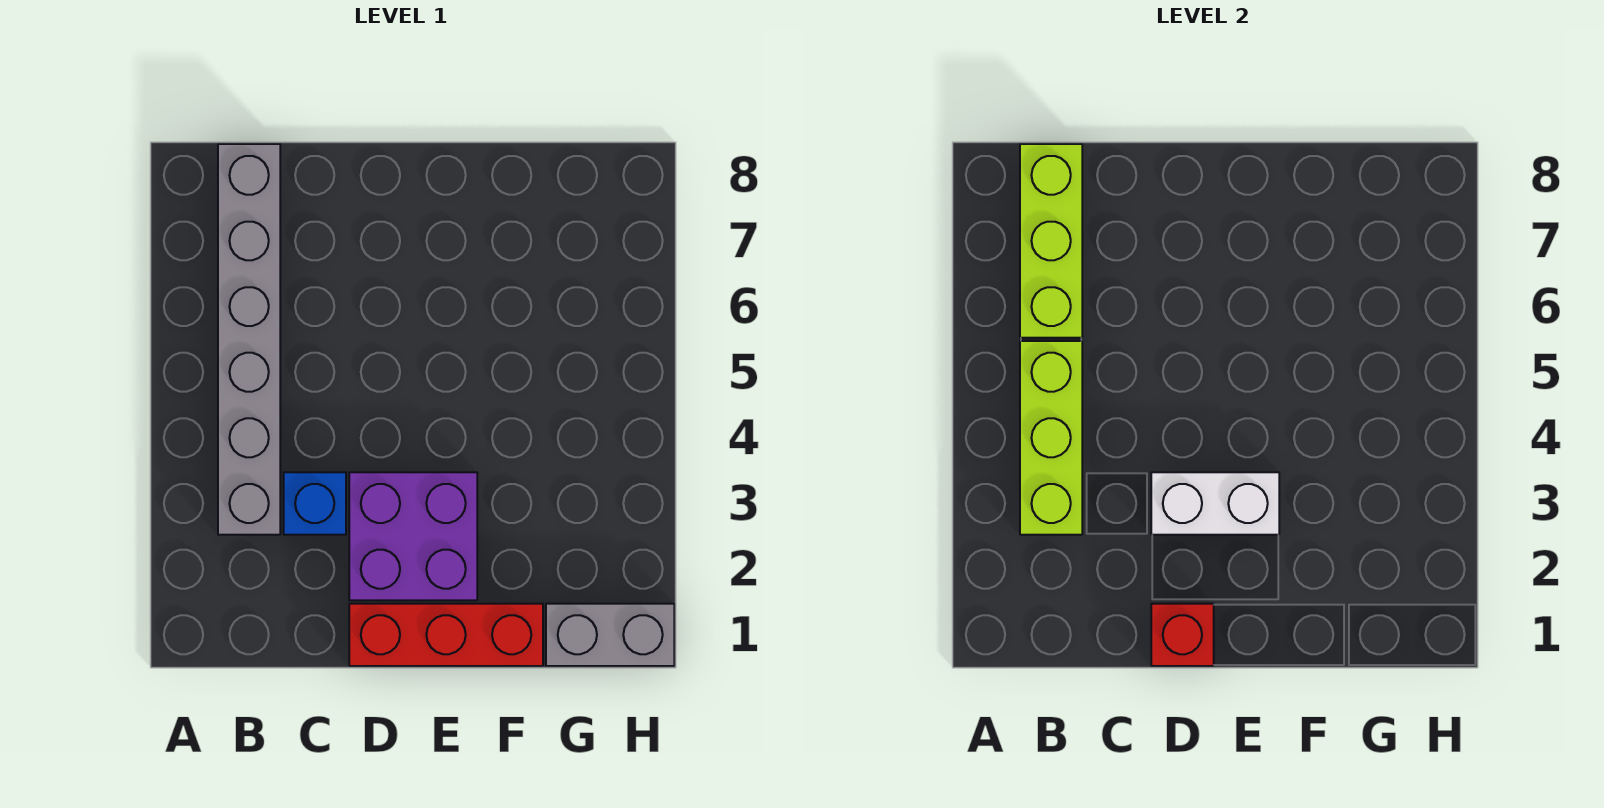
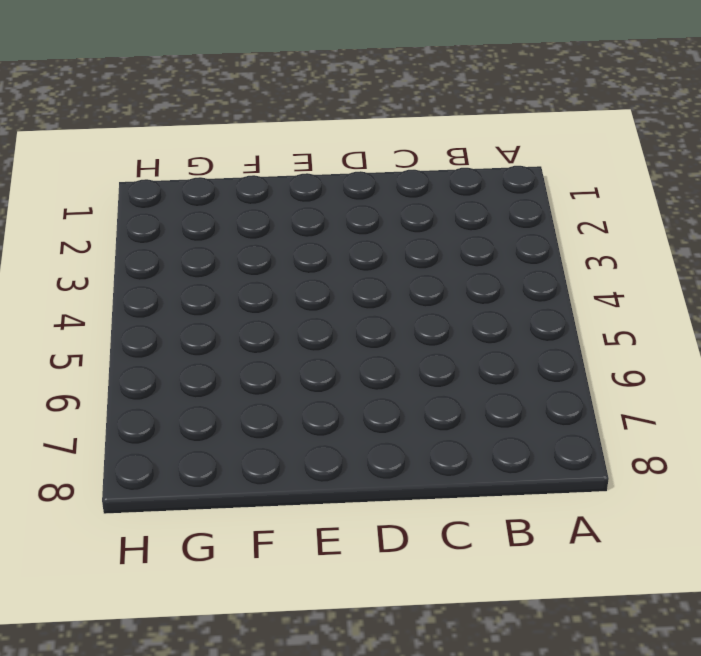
none -> grey 1x6 brick [218,144,280,535]
none -> blue 1x1 brick [284,472,346,535]

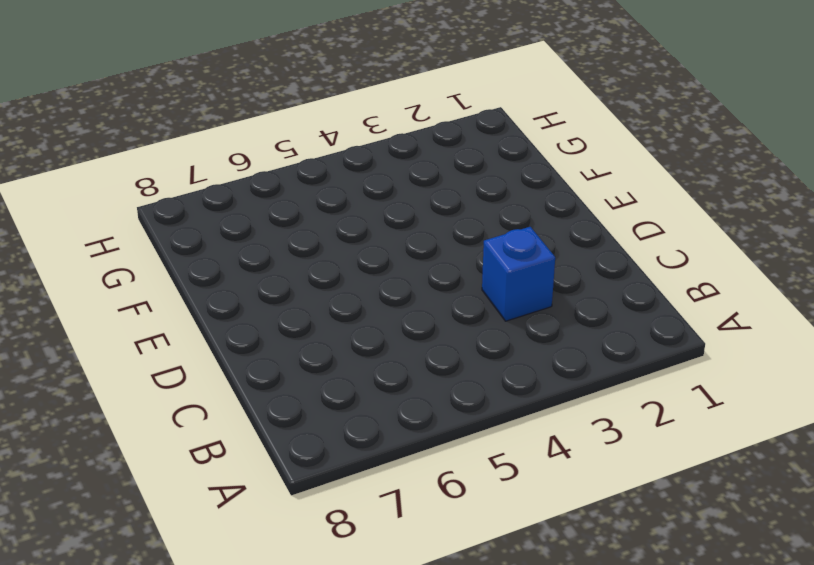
none -> grey 1x6 brick [218,144,280,535]
none -> red 1x3 brick [349,604,543,666]

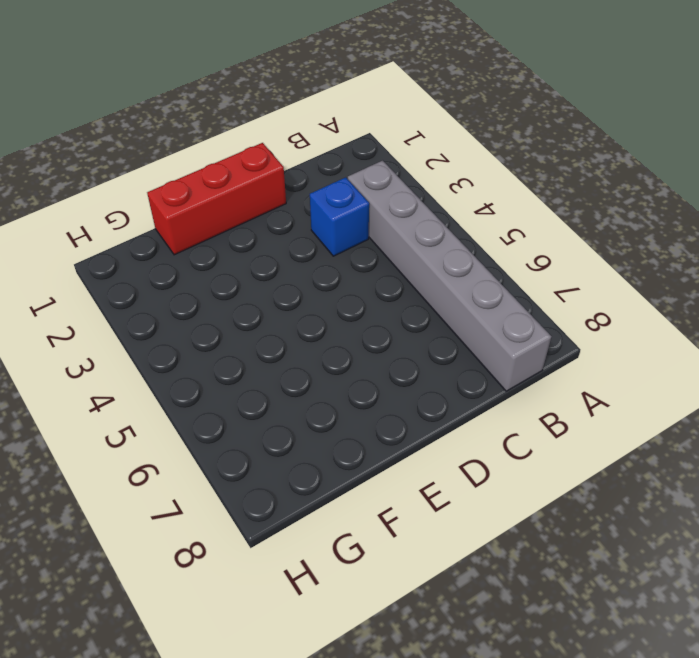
none -> purple 2x2 brick [349,472,477,600]
none -> grey 1x2 brick [546,604,674,666]

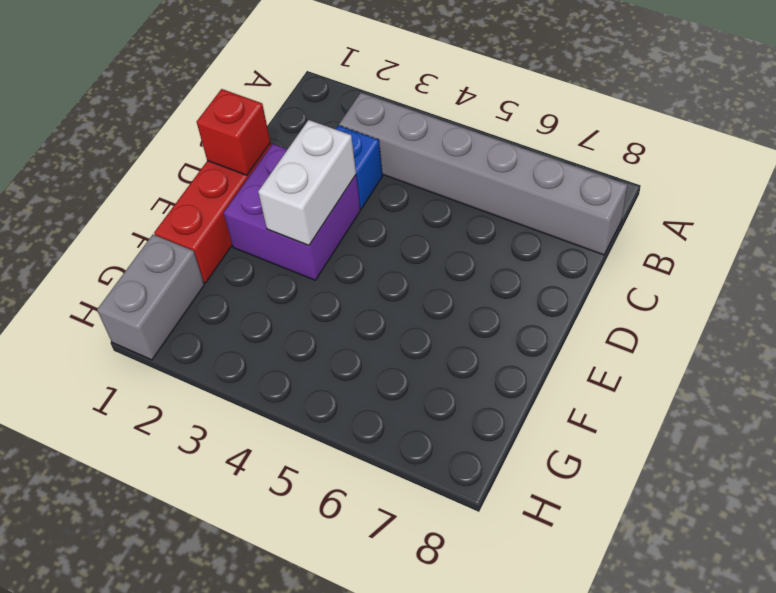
none -> lime 1x3 brick [1020,341,1082,535]
none -> lime 1x3 brick [1020,144,1082,338]

